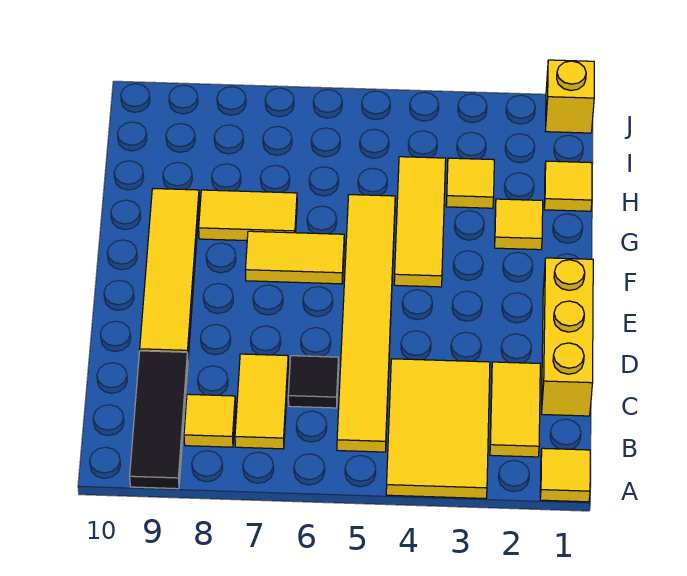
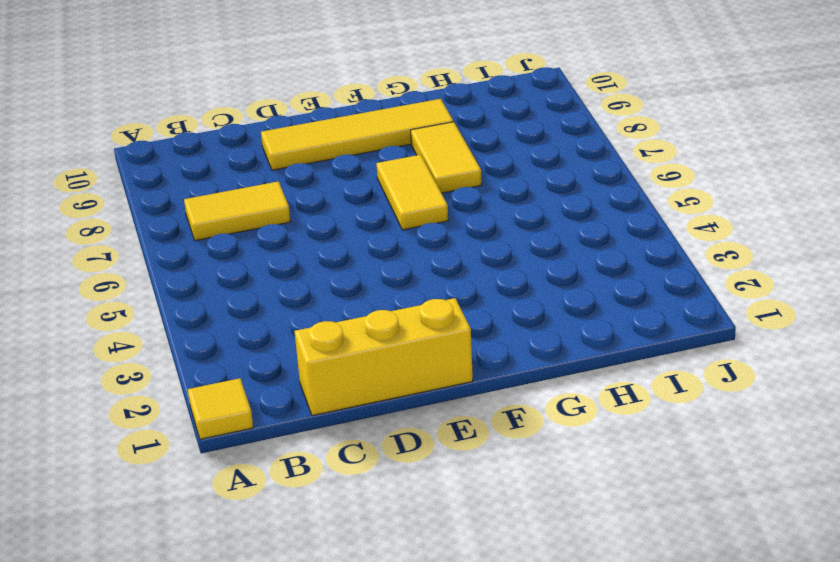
none -> yellow 2x3 tile [386,359,490,498]
none -> black 1x3 tile [130,351,188,489]
none -> yellow 1x2 tile [490,362,540,457]

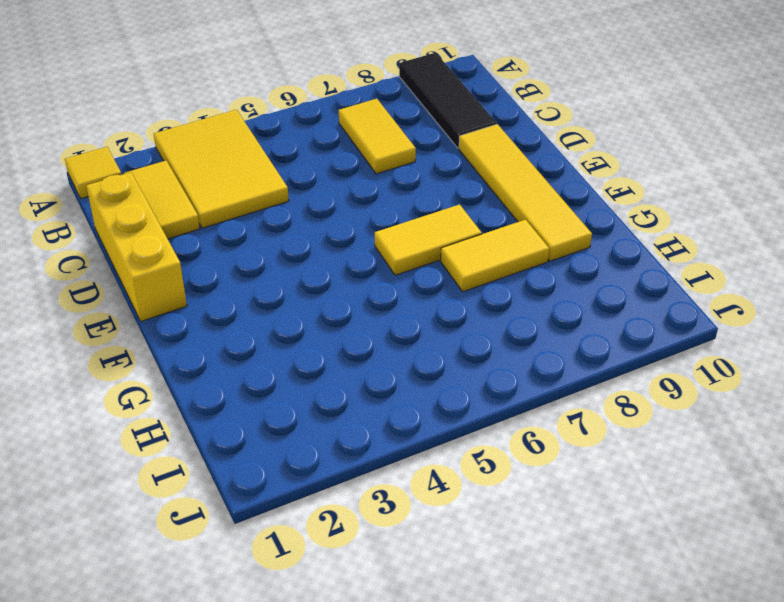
none -> yellow 1x6 tile [337,195,395,452]
none -> yellow 1x1 tile [184,394,236,447]
none -> black 1x1 tile [288,356,339,408]

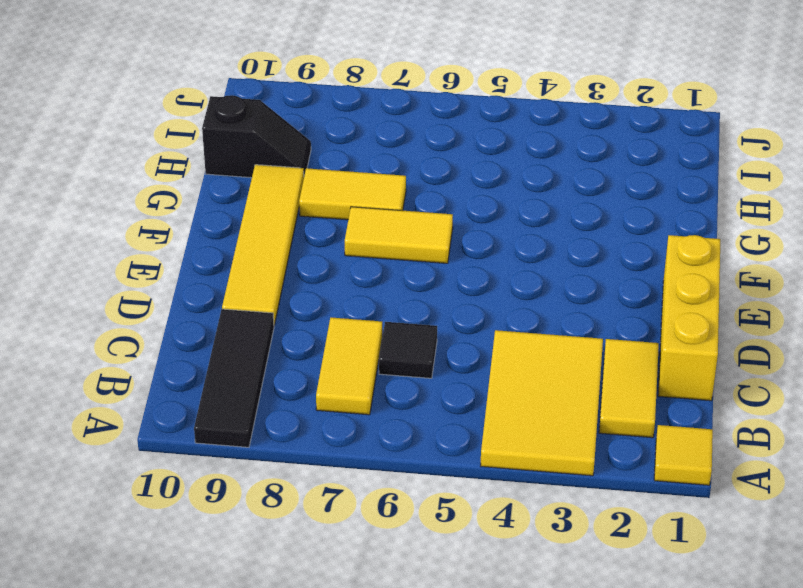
black 1x2 slope [202,95,311,178] -> none
none -> yellow 1x6 tile [337,195,395,452]
none -> yellow 1x1 tile [184,394,236,447]
none -> yellow 1x3 tile [394,157,446,287]

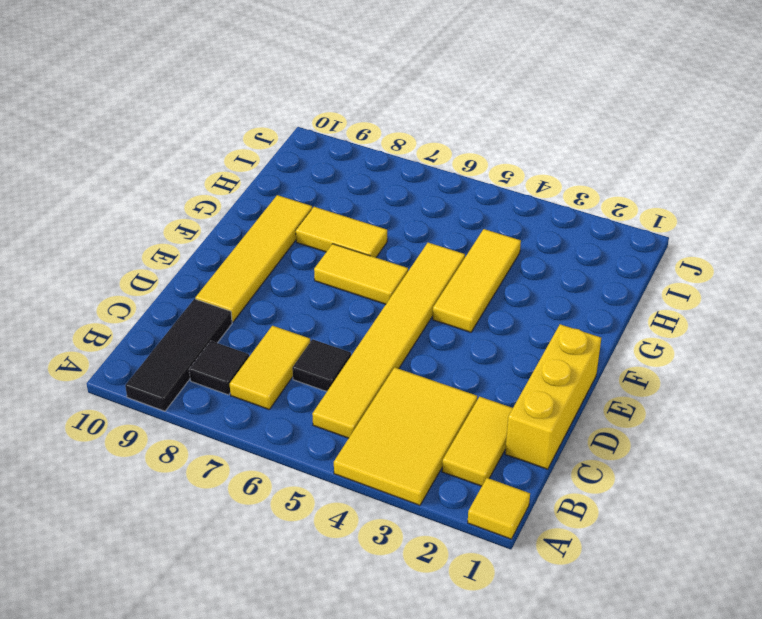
black 1x1 tile [189,341,249,395] -> yellow 1x1 tile [184,394,236,447]
none -> yellow 1x1 tile [495,199,543,250]
none -> yellow 1x1 tile [544,161,592,211]
none -> yellow 1x1 tile [446,158,494,208]

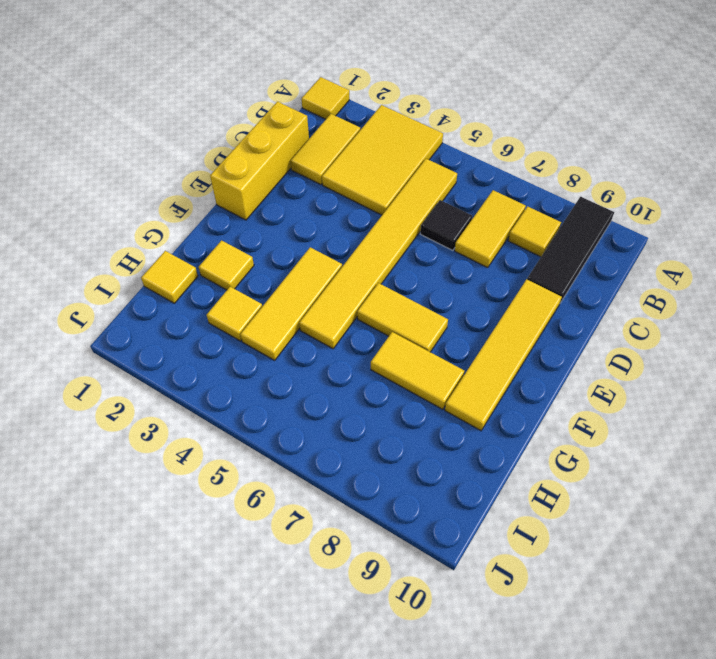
none -> yellow 1x1 brick [545,60,594,133]

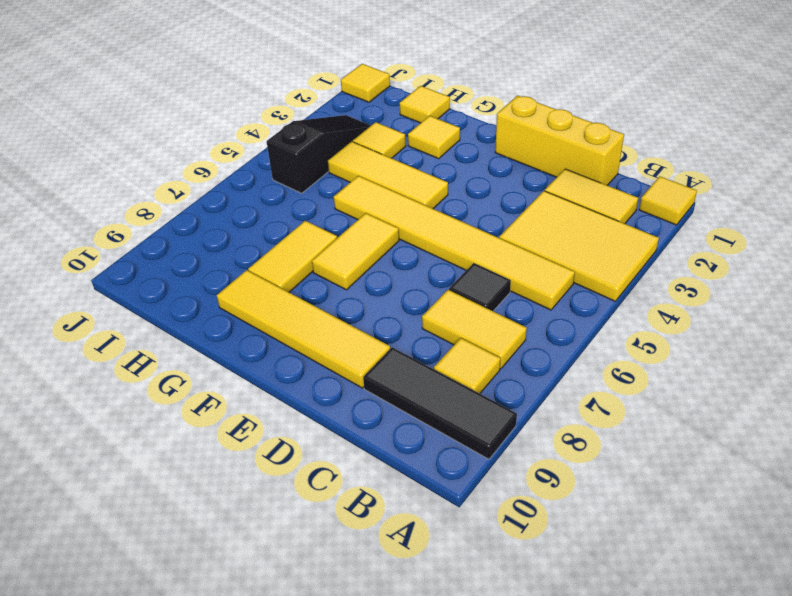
black 1x3 slope [267,115,371,193] -> none
yellow 1x1 tile [341,64,390,102] -> yellow 1x1 brick [545,60,594,133]

